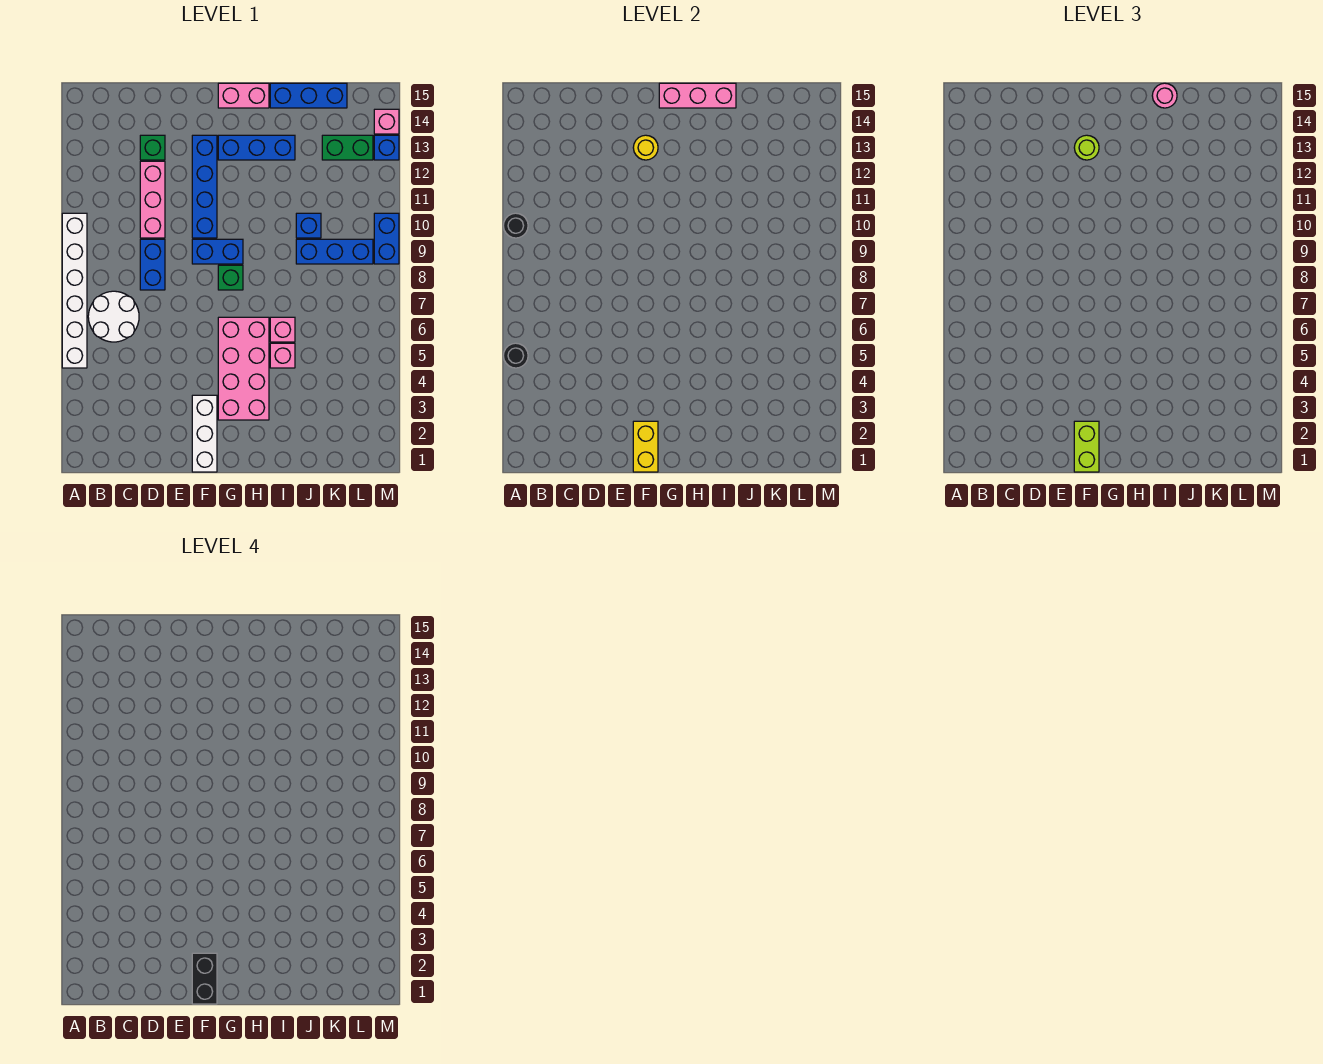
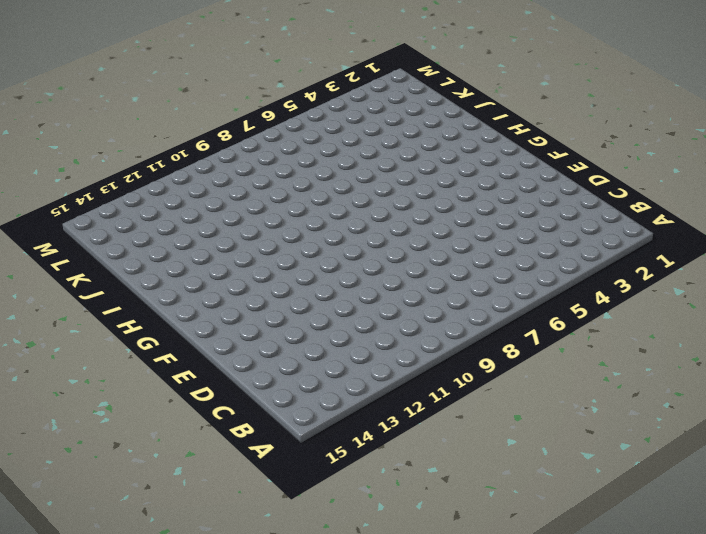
none -> white 1x6 brick [62,213,87,368]
none -> white 2x2 round brick [88,291,139,342]
none -> blue 1x2 brick [140,239,165,290]
none -> pink 1x3 brick [140,161,165,238]

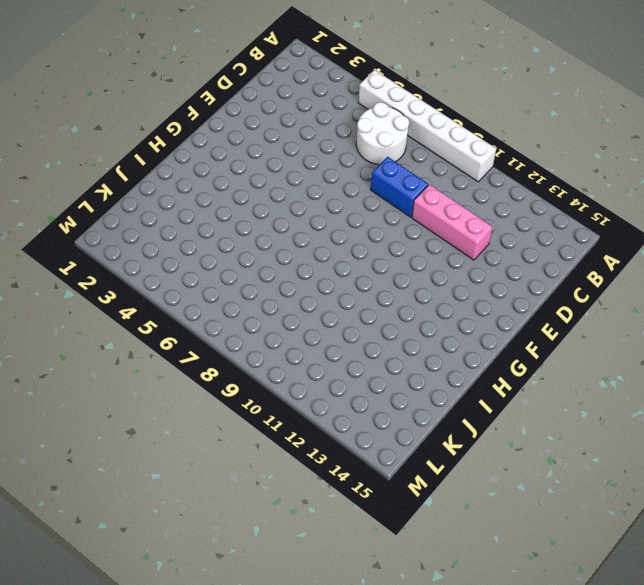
none -> green 1x1 brick [140,135,165,160]
none -> white 1x3 brick [192,395,217,472]
none -> blue 1x2 brick [192,239,243,264]
none -> blue 1x4 brick [192,135,217,238]

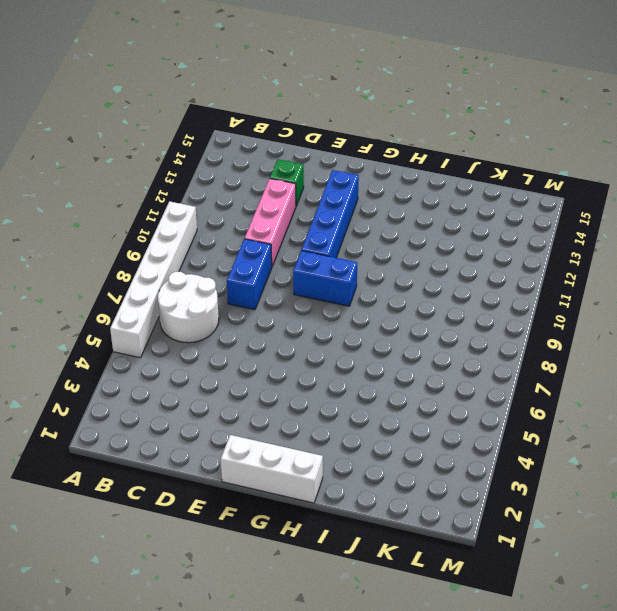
white 1x3 brick [221,435,323,503] -> white 1x3 brick turned to [192,395,217,472]
none -> pink 2x4 brick [218,317,269,420]
none -> green 1x1 brick [218,265,243,290]
none -> blue 1x3 brick [218,135,295,160]
none -> pink 1x2 brick [218,83,269,108]

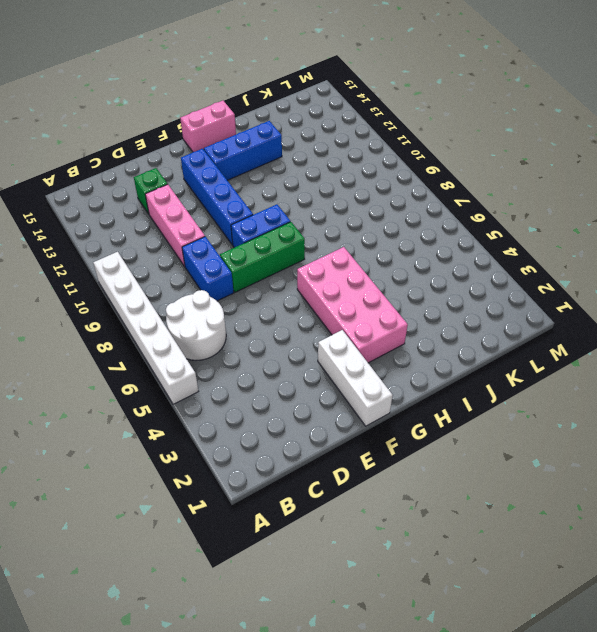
green 1x3 brick [220,222,305,292] -> green 1x1 brick [218,265,243,290]
none -> pink 1x1 brick [270,343,295,368]
none -> pink 1x1 brick [270,317,295,342]
none -> blue 1x3 brick [270,83,347,108]
none -> blue 1x3 brick [296,239,373,264]

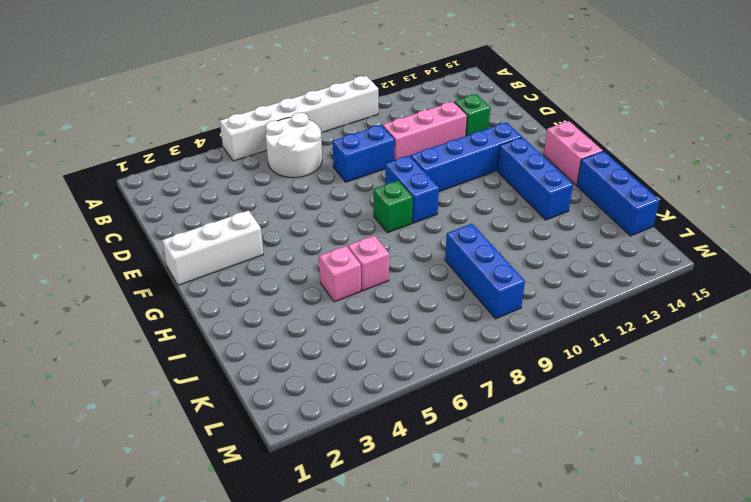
none -> pink 2x4 brick [218,317,269,420]
none -> blue 1x1 brick [296,213,321,238]
none -> green 1x2 brick [322,135,373,160]
none -> blue 1x2 brick [374,213,399,264]

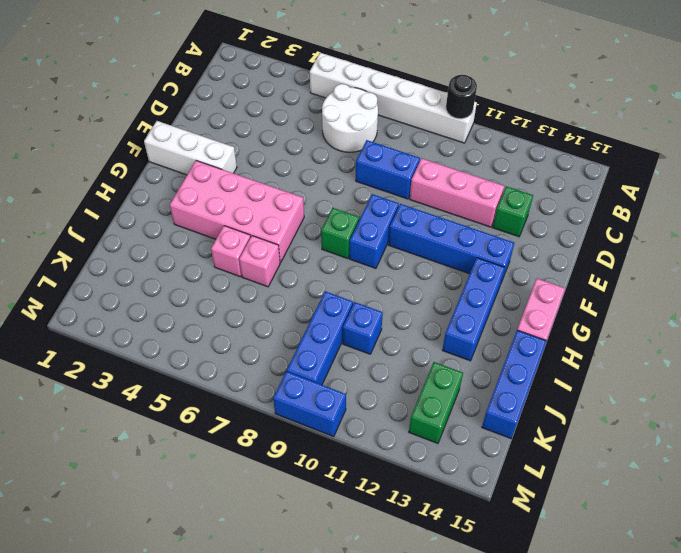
none -> blue 1x1 brick [374,135,399,160]
none -> pink 1x1 brick [374,109,399,134]
none -> black 1x1 round brick [503,343,528,368]
none -> yellow 1x2 brick [633,421,658,472]

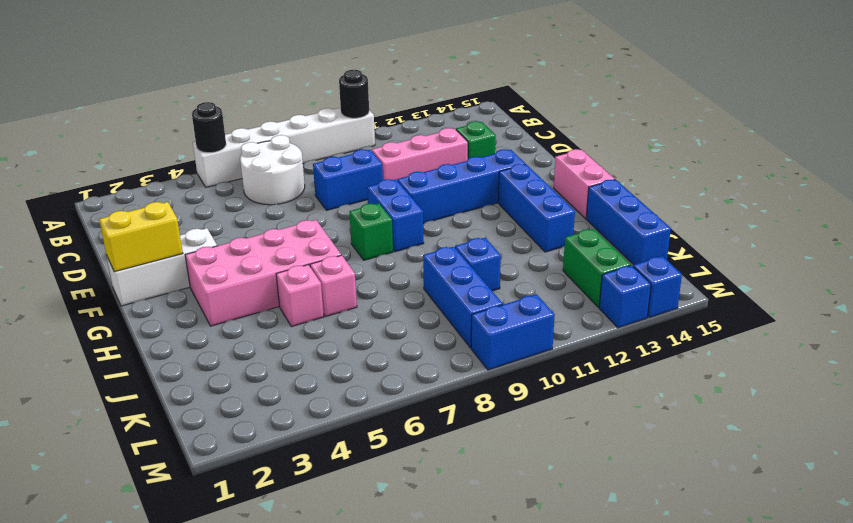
blue 1x1 brick [633,256,682,318] -> pink 1x1 brick [374,109,399,134]
none -> yellow 1x1 round brick [633,135,658,160]
none -> pink 1x3 brick [659,83,736,108]
none -> lime 1x2 brick [1074,421,1099,472]
none -> lime 1x1 round brick [1074,135,1099,160]

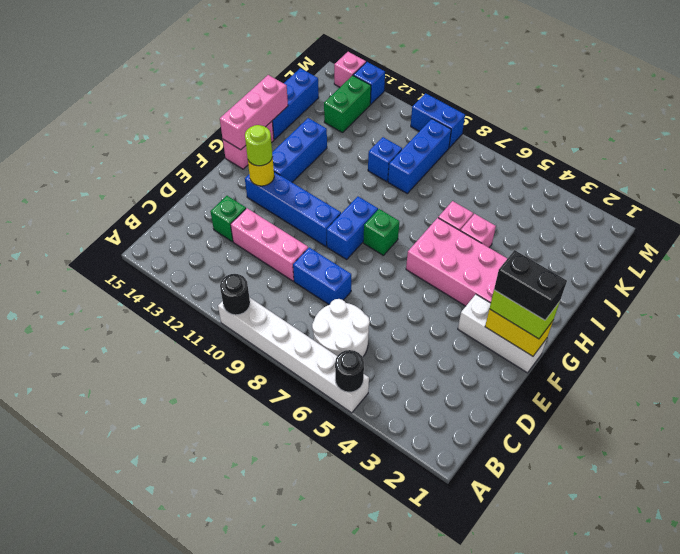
none -> pink 1x1 round brick [1152,83,1177,108]

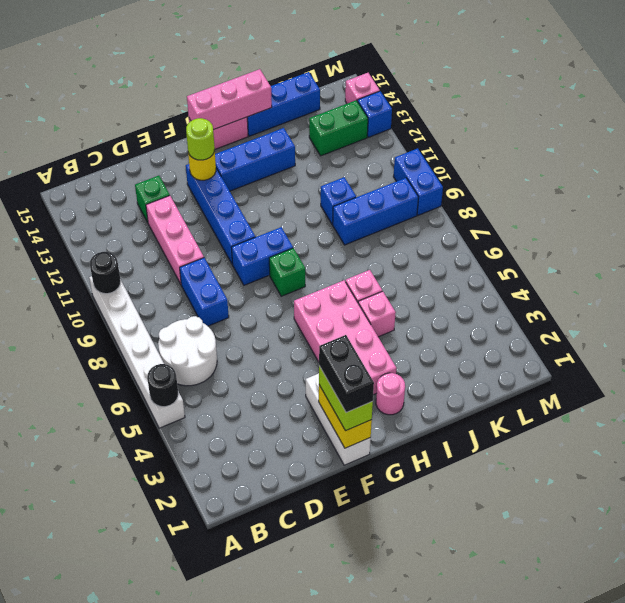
pink 1x1 round brick [376,373,405,415] -> pink 1x1 round brick moved to [1152,83,1177,108]

